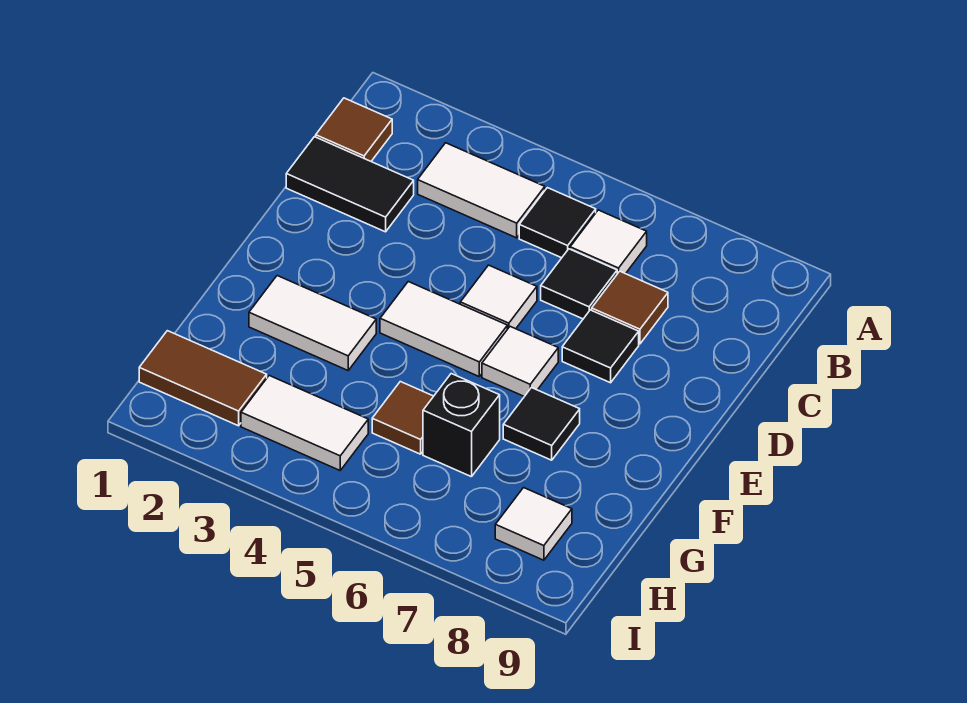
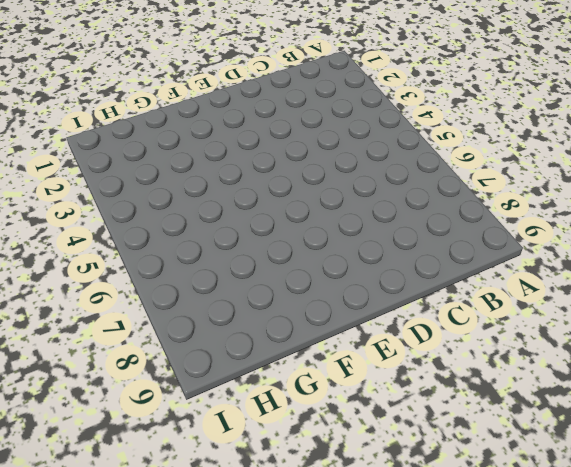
none -> brown 1x1 tile [316,98,392,161]
none -> white 1x2 tile [418,143,545,238]
none -> black 1x1 tile [519,188,596,258]

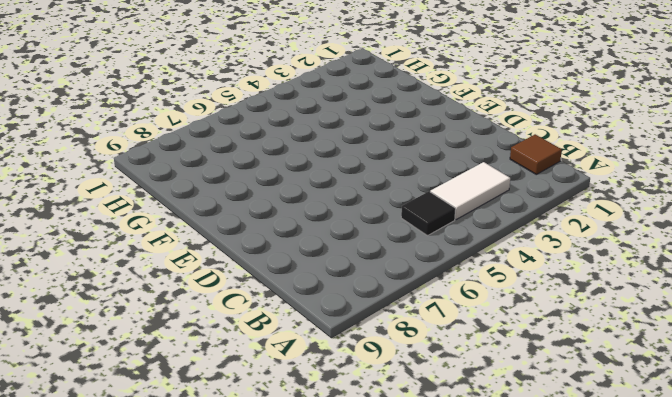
none -> white 1x1 tile [570,210,647,274]
none -> black 1x2 tile [286,137,414,232]
none -> black 1x1 tile [541,249,617,319]

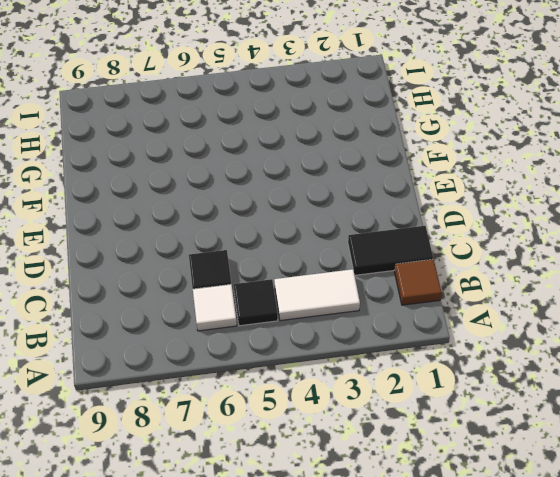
none -> brown 1x1 tile [592,271,668,344]
none -> white 1x1 tile [460,265,537,329]
none -> black 1x1 tile [562,310,639,383]

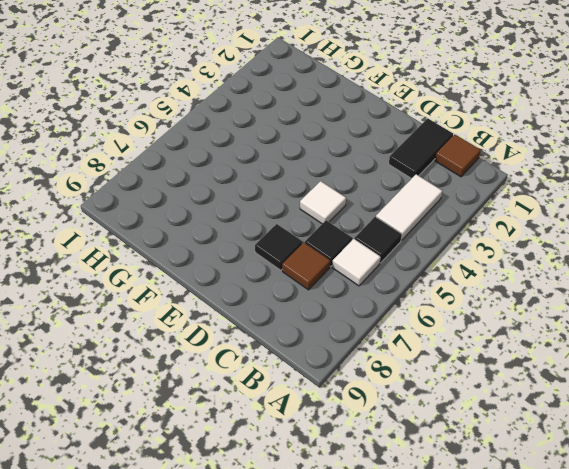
none -> white 1x2 tile [380,282,507,376]
none -> white 1x1 tile [482,327,558,397]
none -> white 1x2 tile [249,276,376,370]

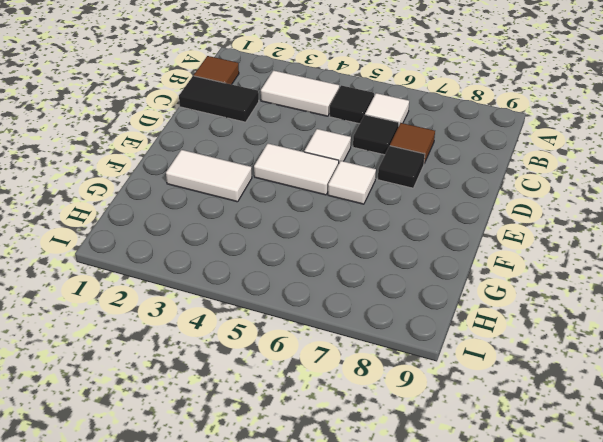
none -> black 1x1 tile [503,388,580,460]
none -> brown 1x1 tile [372,382,434,454]
none -> black 1x1 brick [423,374,500,477]

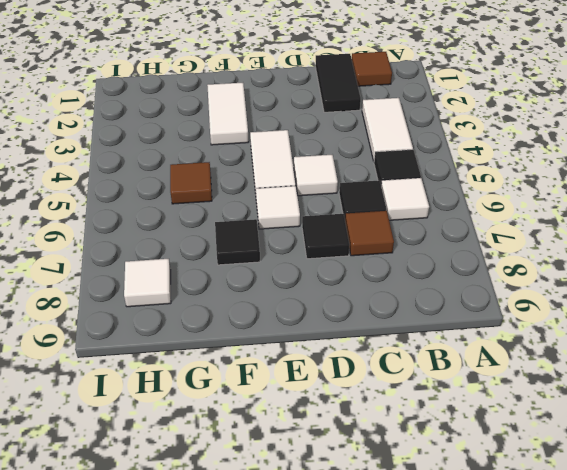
none -> black 1x1 brick [423,374,500,477]
none -> brown 1x2 tile [139,331,267,426]
none -> white 1x2 tile [241,376,368,470]

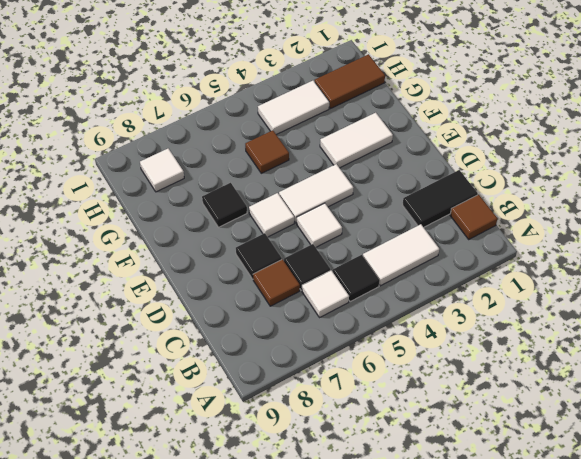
none -> black 1x1 brick [423,374,500,477]

